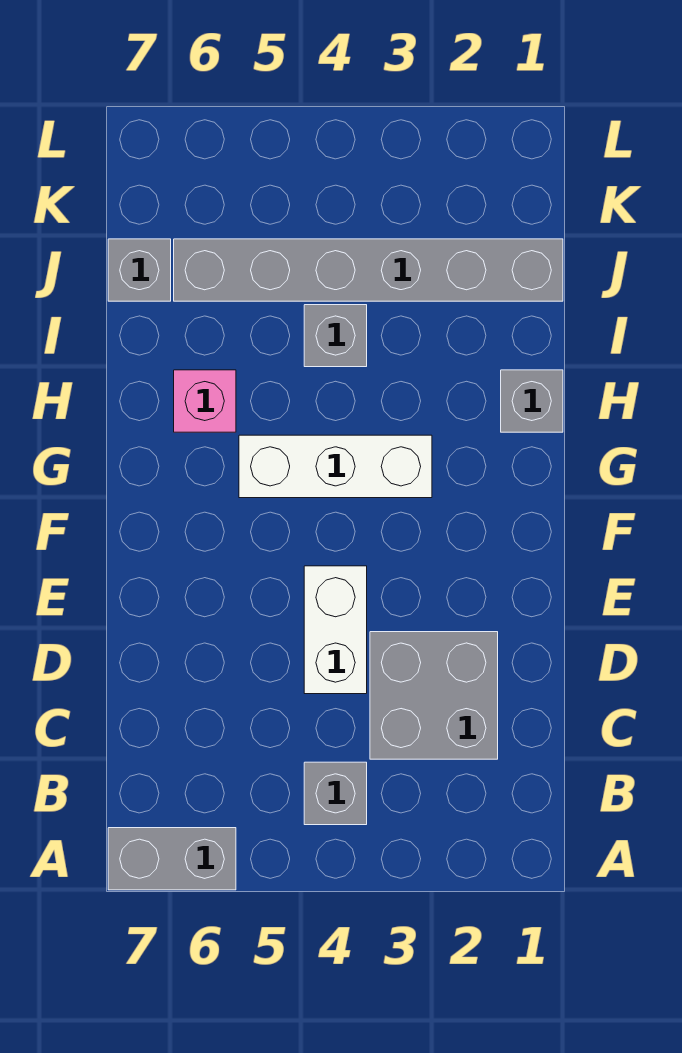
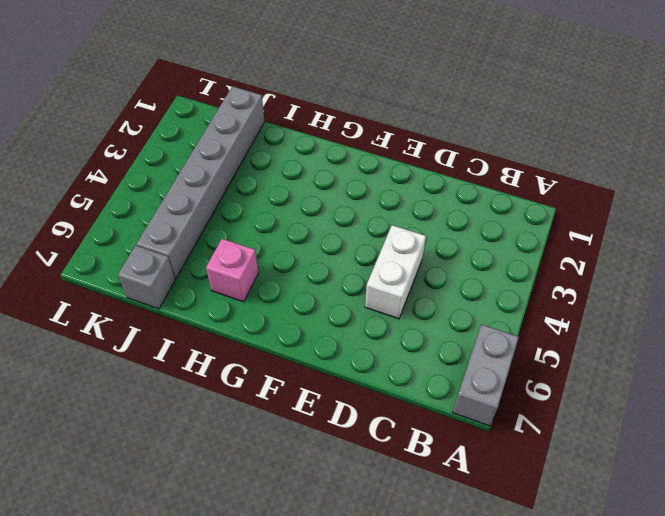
white 1x2 brick [365,225,426,319] -> white 1x2 brick turned to [304,566,367,694]
none -> grey 1x1 brick [304,762,367,825]
none -> grey 2x2 brick [370,632,498,759]

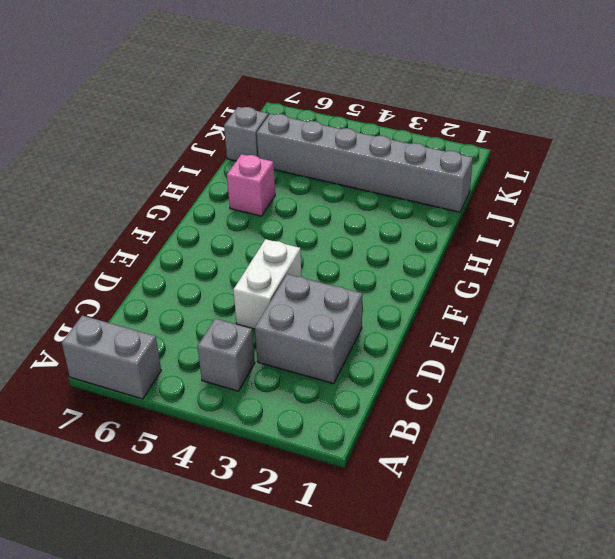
none -> white 1x3 brick [239,435,432,498]
none -> grey 1x1 brick [501,370,563,432]

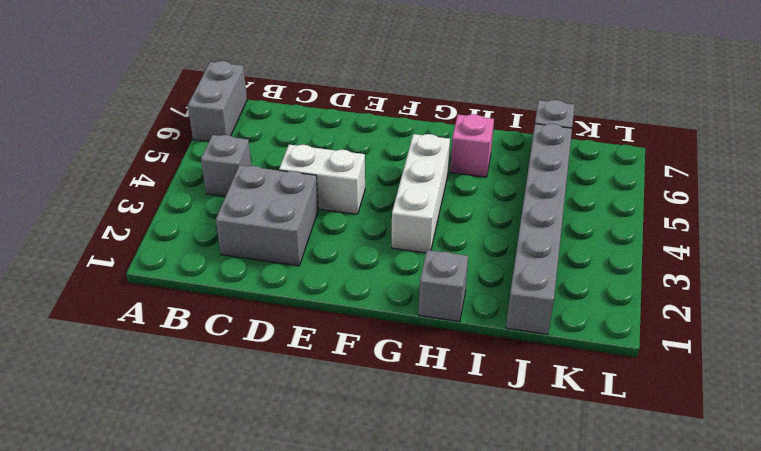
none -> grey 1x1 brick [304,305,367,367]

